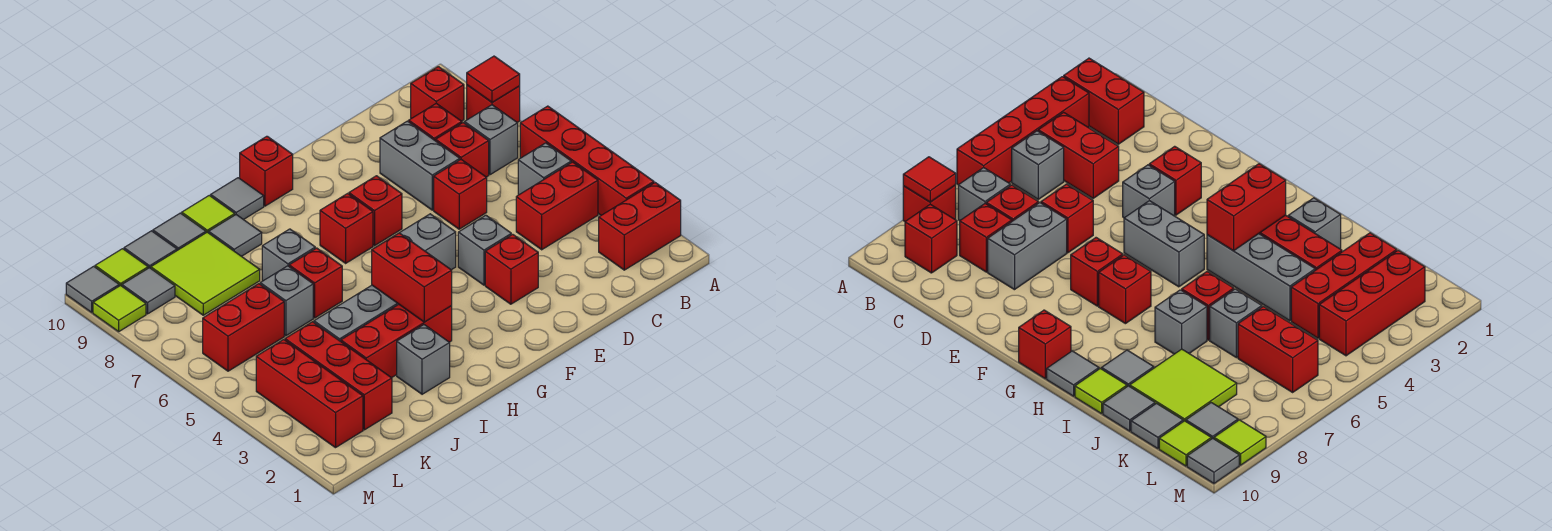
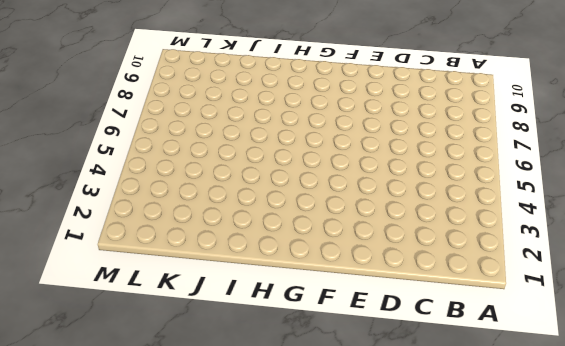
none -> red 1x2 brick [599,183,681,270]
none -> red 1x4 brick [520,106,654,215]
none -> red 1x1 brick [467,85,520,123]
none -> red 1x2 brick [516,162,598,250]

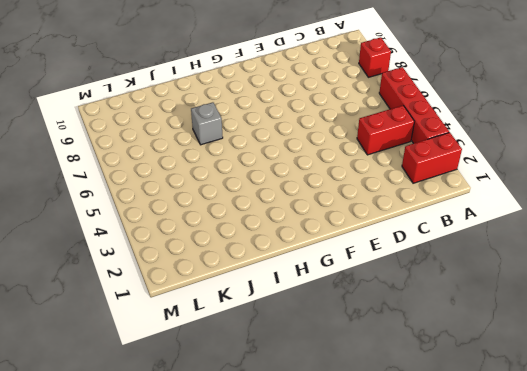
none -> grey 1x1 brick [518,143,571,195]
none -> grey 1x1 brick [465,105,518,175]
none -> red 1x1 brick [411,67,464,121]
none -> red 1x1 brick [436,123,489,177]

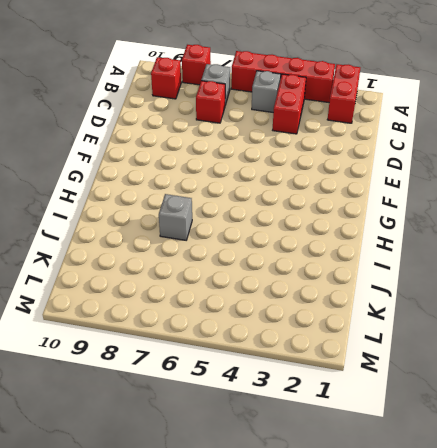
none -> red 1x1 brick [409,103,462,141]
none -> red 1x1 brick [434,160,487,229]
none -> grey 1x2 brick [380,121,460,210]
none -> red 1x1 brick [485,234,538,304]

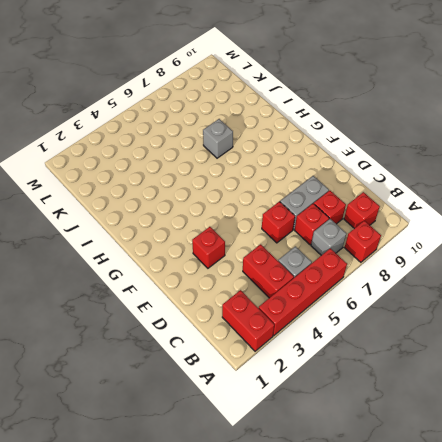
none -> grey 1x1 brick [458,215,511,285]
none -> grey 1x2 brick [400,214,456,270]
none -> red 1x1 brick [349,176,402,246]
none -> red 1x1 brick [320,194,373,263]

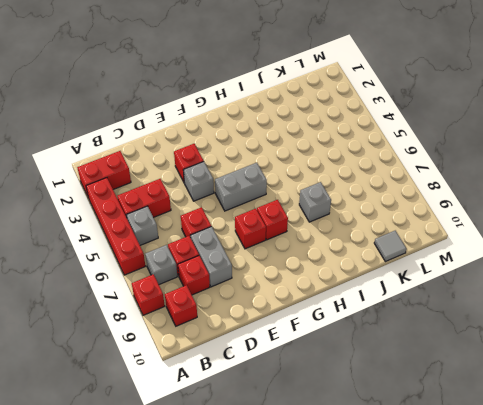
none -> red 1x1 brick [240,136,293,206]
none -> red 1x3 brick [341,304,452,378]
none -> grey 1x3 brick [314,285,398,341]
none -> grey 1x1 tile [211,178,264,220]

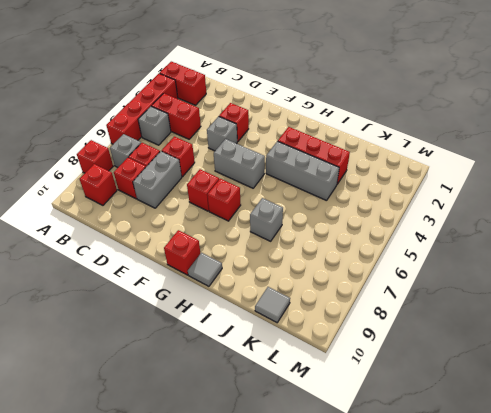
none -> grey 1x1 brick [397,325,450,394]
none -> red 1x1 brick [289,248,342,318]
none -> grey 1x1 tile [209,215,262,256]
none -> lime 1x1 tile [182,195,235,233]

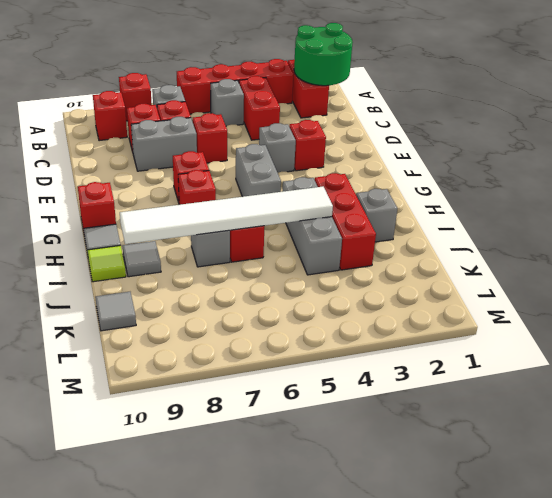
green 2x2 round brick [294,23,353,86] -> none
white 1x6 tile [120,187,333,244] -> none
none -> grey 1x1 brick [260,266,313,336]
none -> lime 2x2 tile [151,232,260,315]
none -> grey 1x1 tile [153,213,206,250]
none -> red 1x3 brick [285,322,392,430]

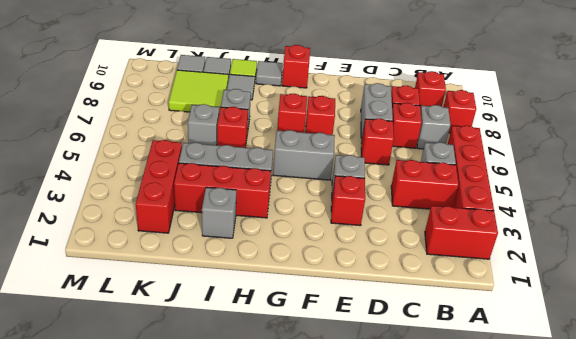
none -> red 1x2 brick [203,284,284,371]
none -> red 1x3 brick [256,340,363,448]
none -> grey 1x1 tile [122,268,175,314]
none -> lime 1x1 tile [95,249,148,286]

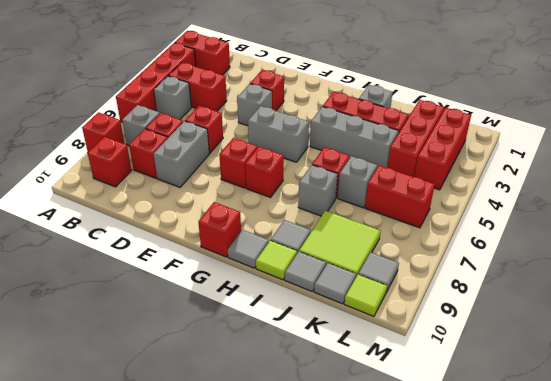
none -> lime 1x1 tile [93,285,146,332]
none -> grey 1x1 tile [66,266,119,312]
none -> red 1x1 tile [467,56,520,102]
none -> red 1x2 brick [372,233,452,322]

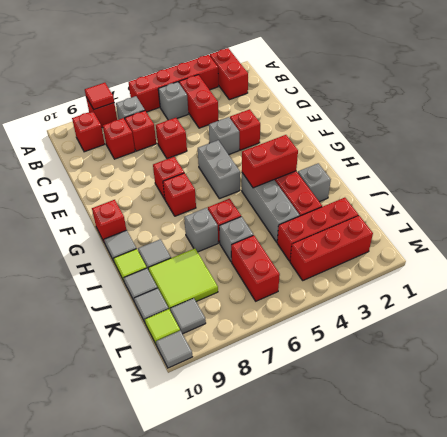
none -> grey 1x2 brick [380,121,460,210]
none -> lime 1x1 tile [93,285,146,332]

